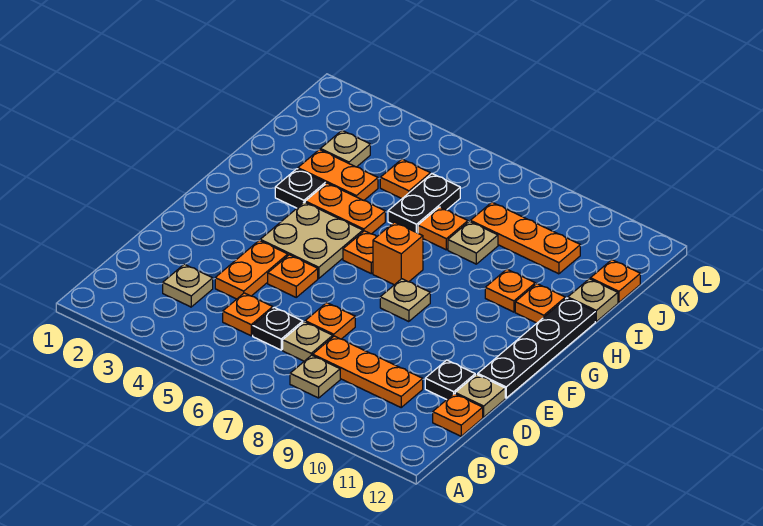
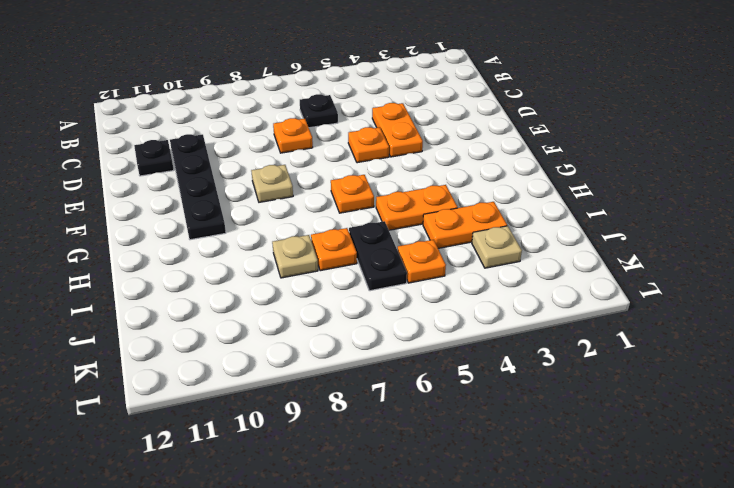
black 1x4 plate [170,134,226,240] -> black 1x4 plate moved to [477,298,595,398]
none -> tan 1x1 plate [290,355,340,398]
none -> tan 1x1 plate [163,264,213,307]
none -> orange 1x1 plate [223,293,273,336]
none -> tan 1x1 plate [283,322,333,361]

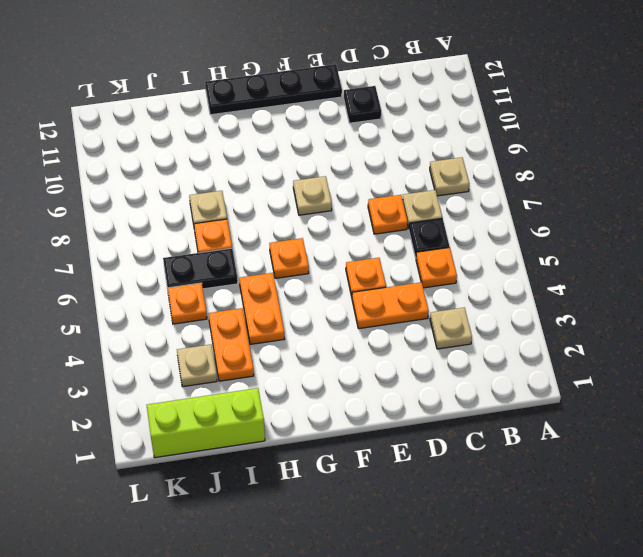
lime 1x3 brick [147,388,265,458] -> none
none -> orange 1x3 plate [313,336,423,407]
none -> orange 1x1 plate [433,394,483,436]
none -> tan 1x1 plate [455,374,505,417]
none -> tan 2x2 plate [260,202,363,278]

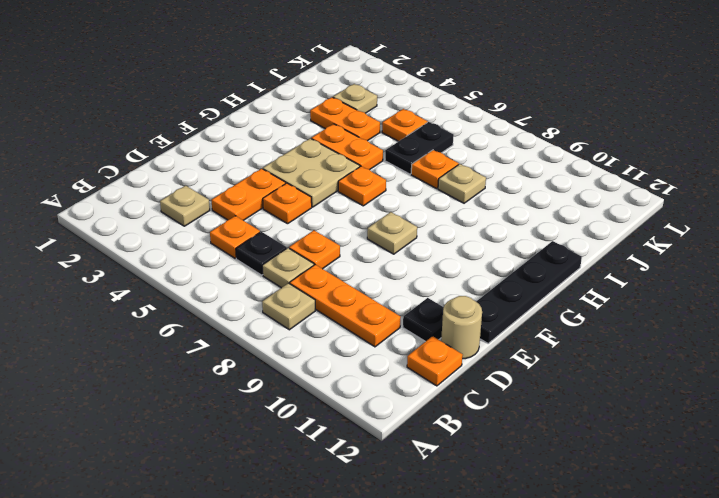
tan 1x1 round brick [441,296,482,359] -> tan 1x1 plate [455,374,505,417]
none -> orange 1x1 brick [373,222,423,285]
none -> black 1x1 plate [275,169,325,208]
none -> orange 1x1 plate [485,269,535,312]
none -> orange 1x1 plate [515,284,565,323]

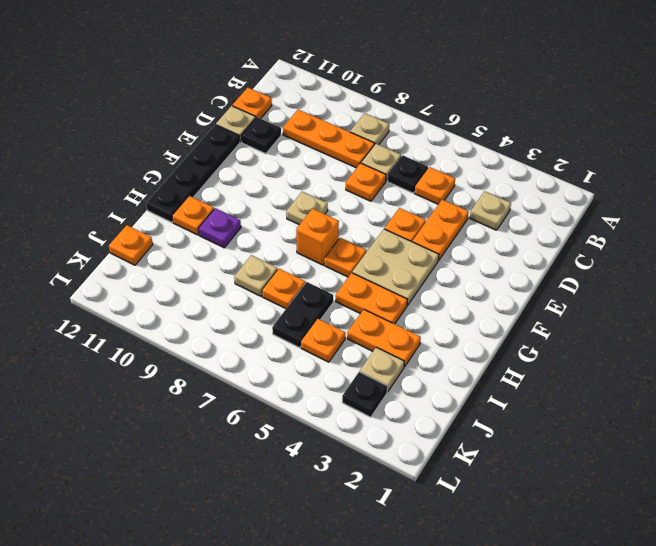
purple 1x1 plate [198,208,241,248] -> orange 1x1 plate [485,269,535,312]
black 1x1 plate [342,372,388,417] -> black 1x1 plate moved to [275,169,325,208]
none -> tan 1x1 plate [568,279,618,321]
none -> orange 1x3 plate [470,202,580,274]

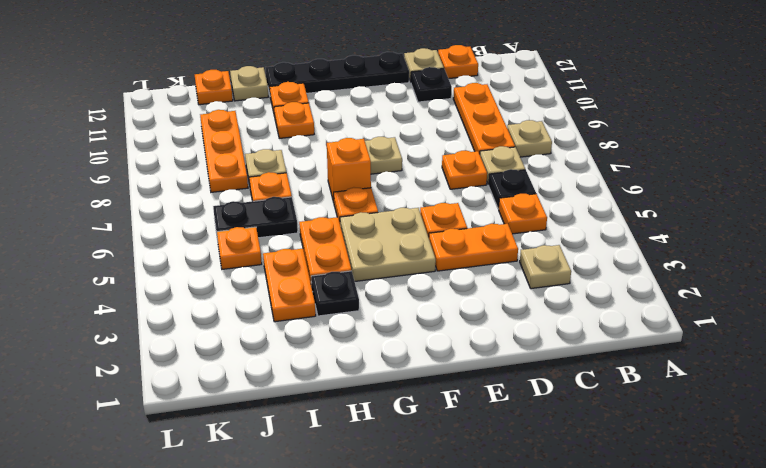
none -> tan 1x1 plate [320,131,370,167]

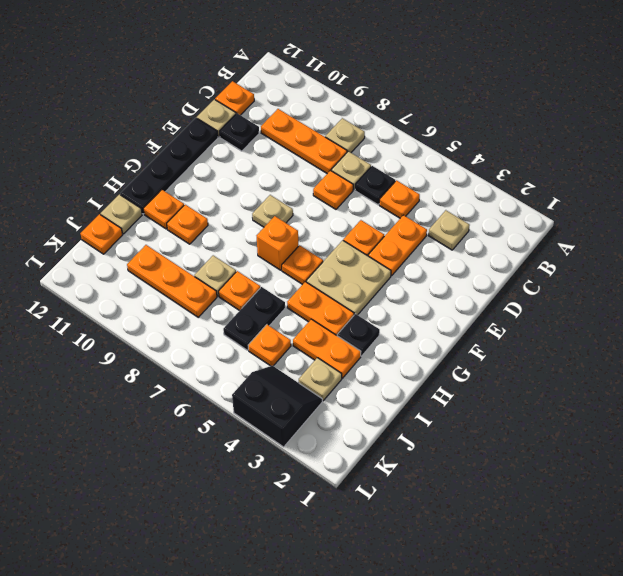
black 2x2 slope [232,366,322,447] -> none

